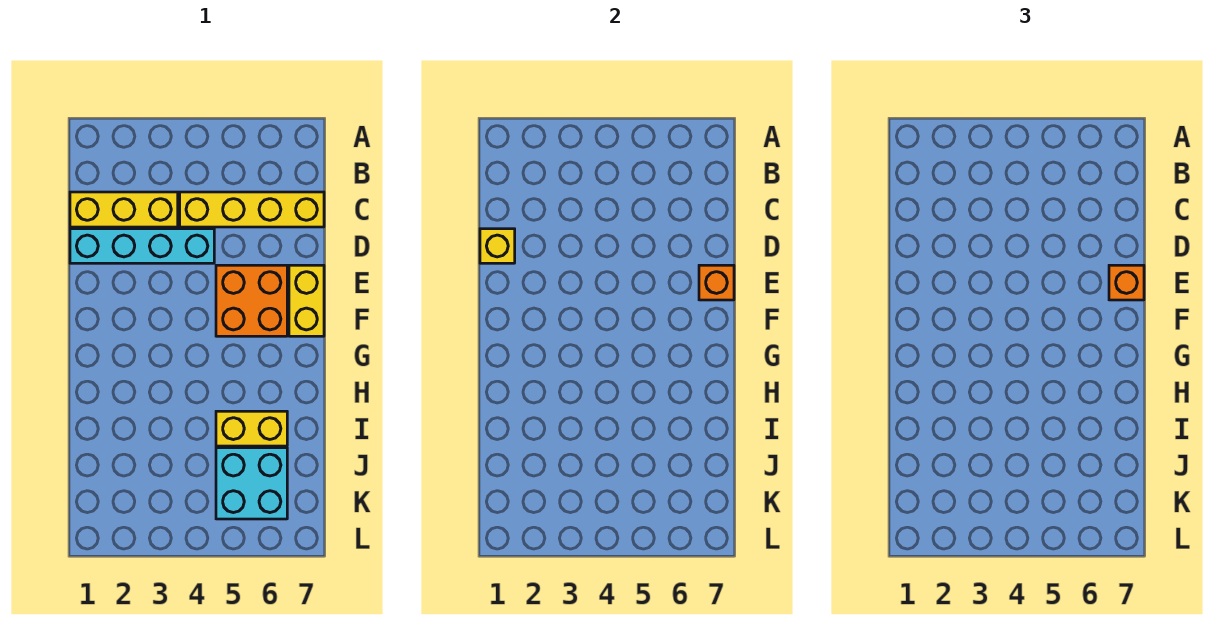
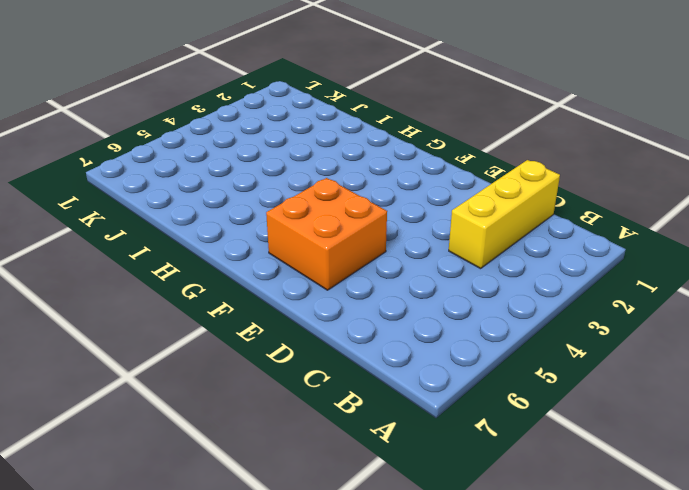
none -> yellow 1x4 brick [180,192,324,227]
none -> cyan 1x4 brick [70,229,214,263]

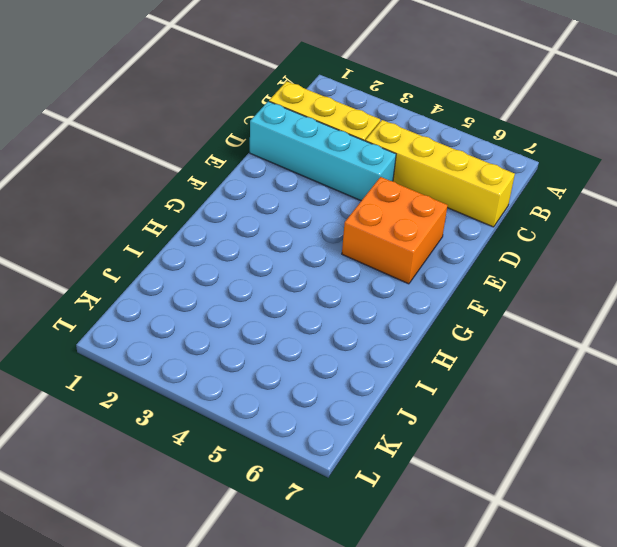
none -> yellow 1x2 brick [289,265,324,336]
none -> yellow 1x2 brick [216,411,287,446]

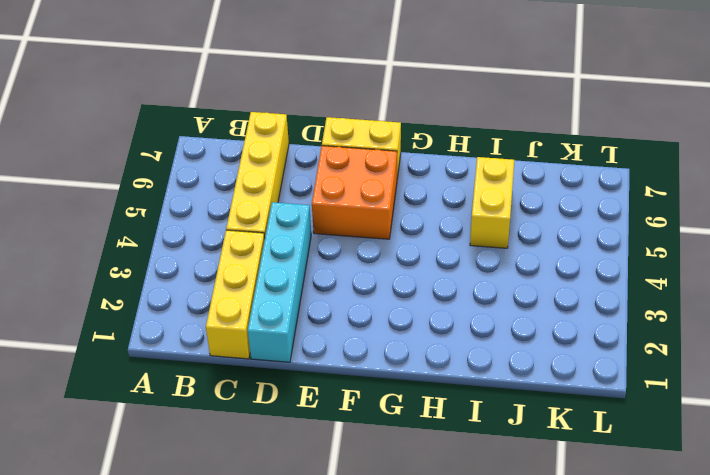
none -> cyan 2x2 brick [216,448,287,519]
none -> yellow 1x1 brick [480,229,515,263]

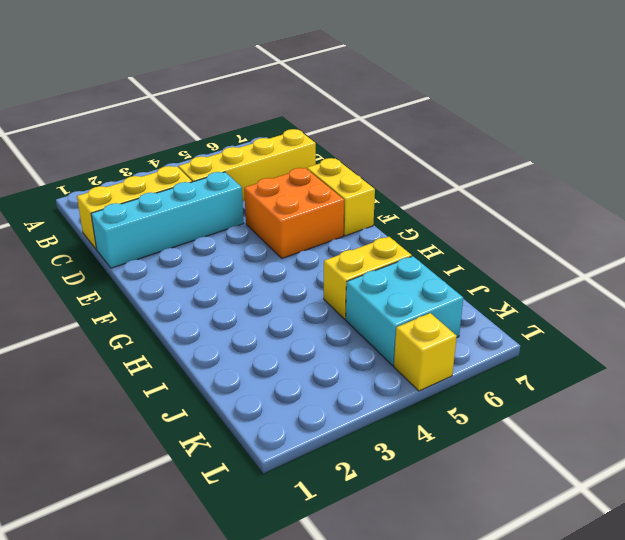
yellow 1x1 brick [394,313,457,391] -> yellow 1x1 brick moved to [480,229,515,263]
none -> orange 1x1 brick [699,265,734,300]
none -> orange 1x1 brick [1109,265,1144,300]

